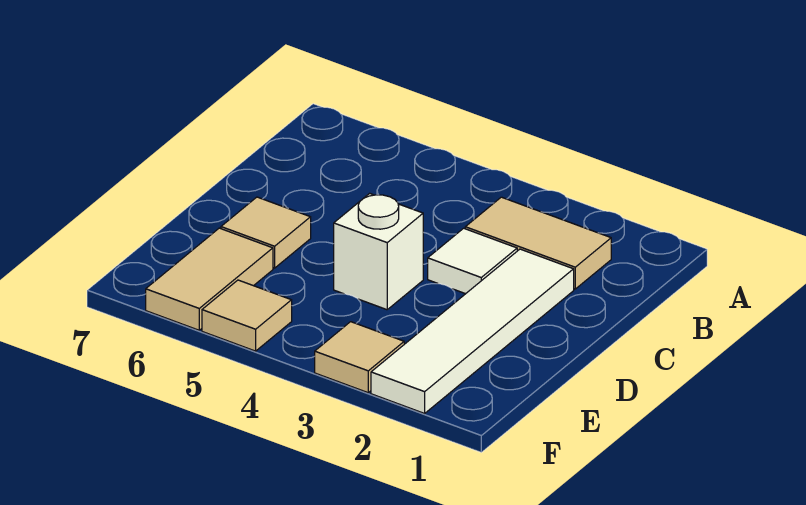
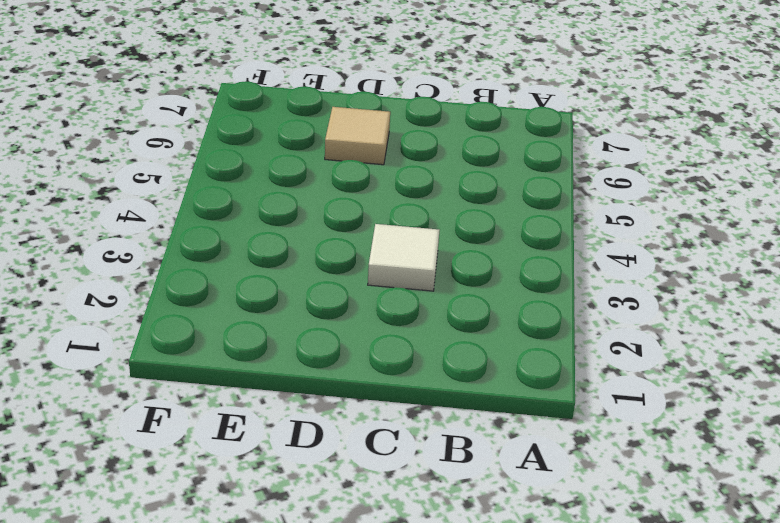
none -> tan 1x2 tile [465,197,611,289]
none -> white 1x4 tile [371,249,574,413]

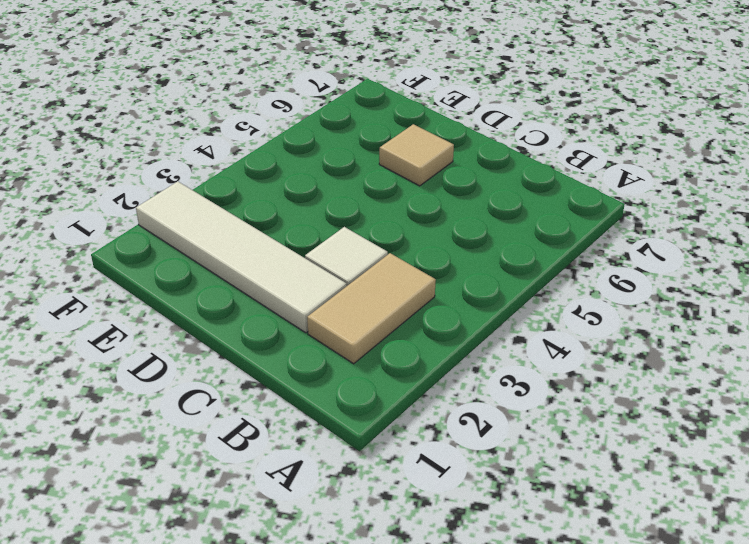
none -> white 1x1 brick [334,193,423,310]
none -> tan 1x2 tile [146,228,273,330]

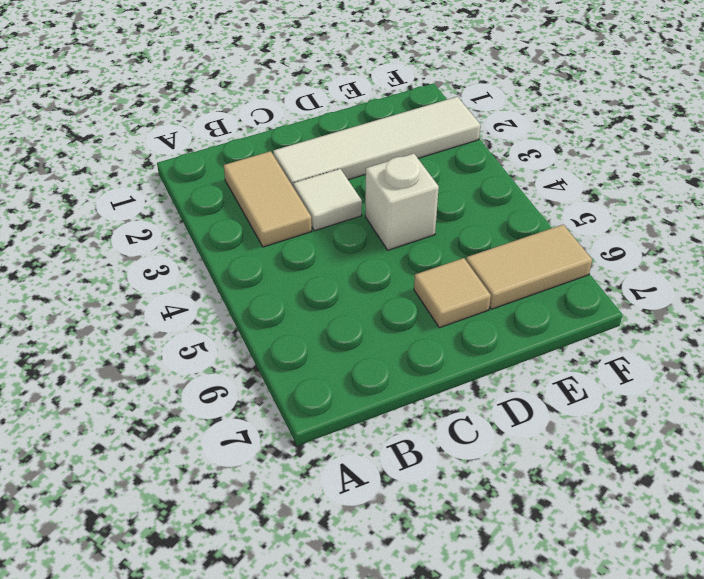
none -> tan 1x1 tile [315,322,404,393]
none -> tan 1x1 tile [202,280,292,351]

